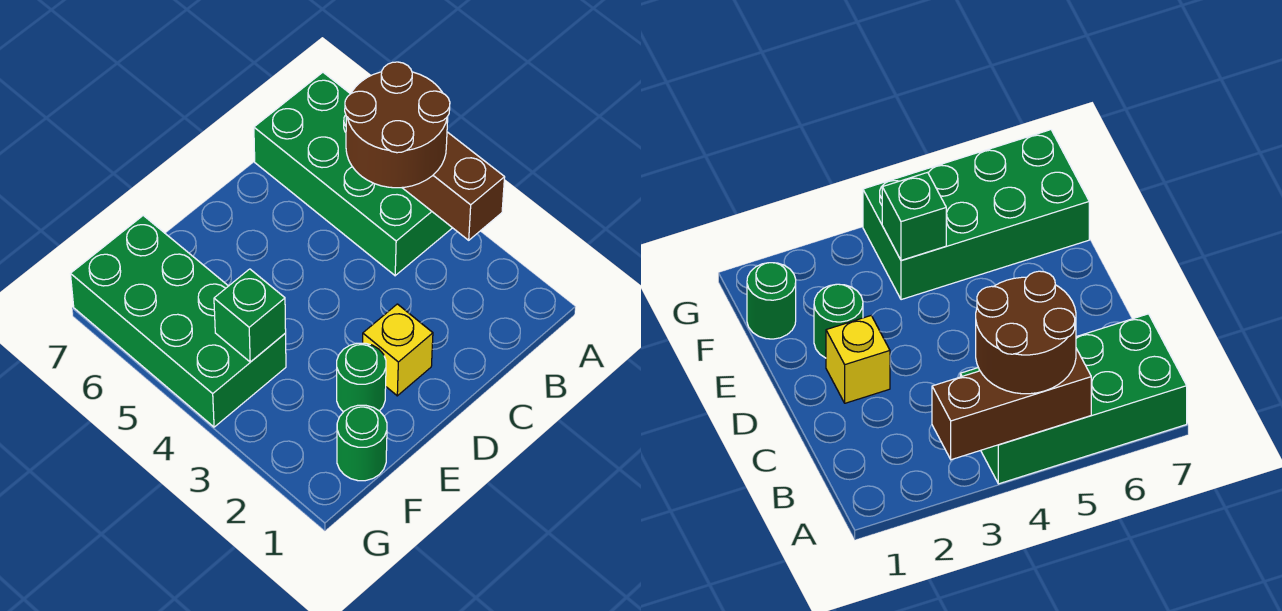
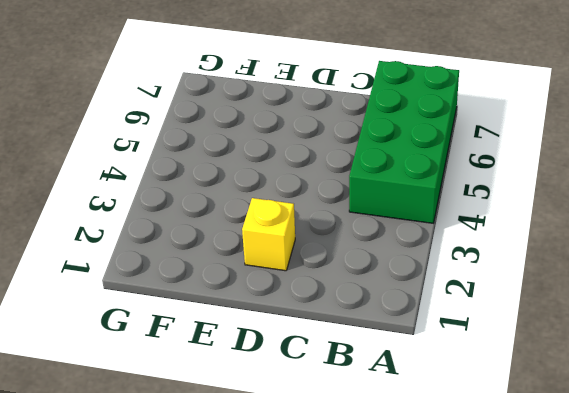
none -> green 1x1 round brick [337,343,386,412]
none -> green 1x1 round brick [337,405,387,481]

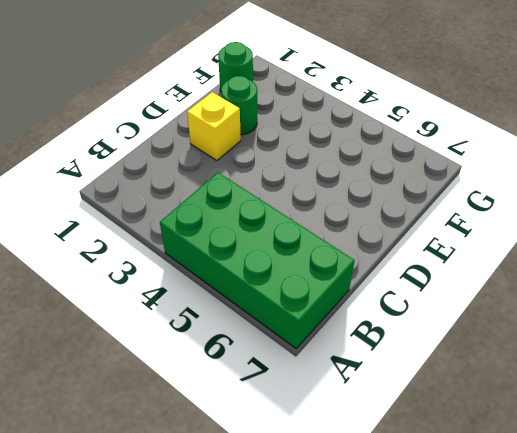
none -> green 2x4 brick [71,216,286,427]
none -> brown 1x3 brick [402,132,505,240]

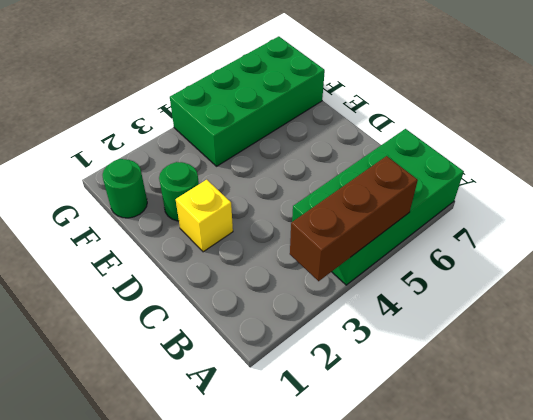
none -> green 1x1 brick [214,269,286,362]
none -> brown 2x2 round brick [345,62,450,188]

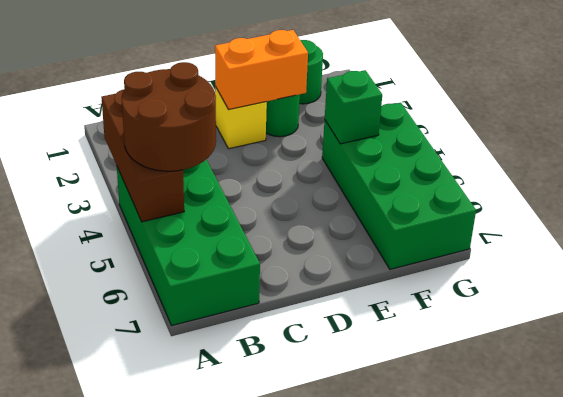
orange 1x2 brick [215,30,308,110] -> none

